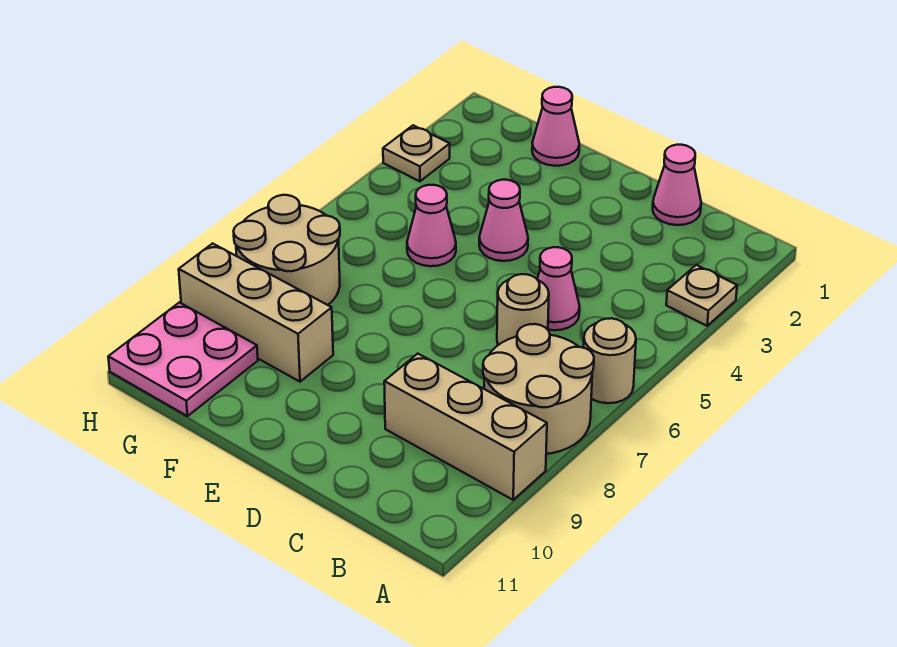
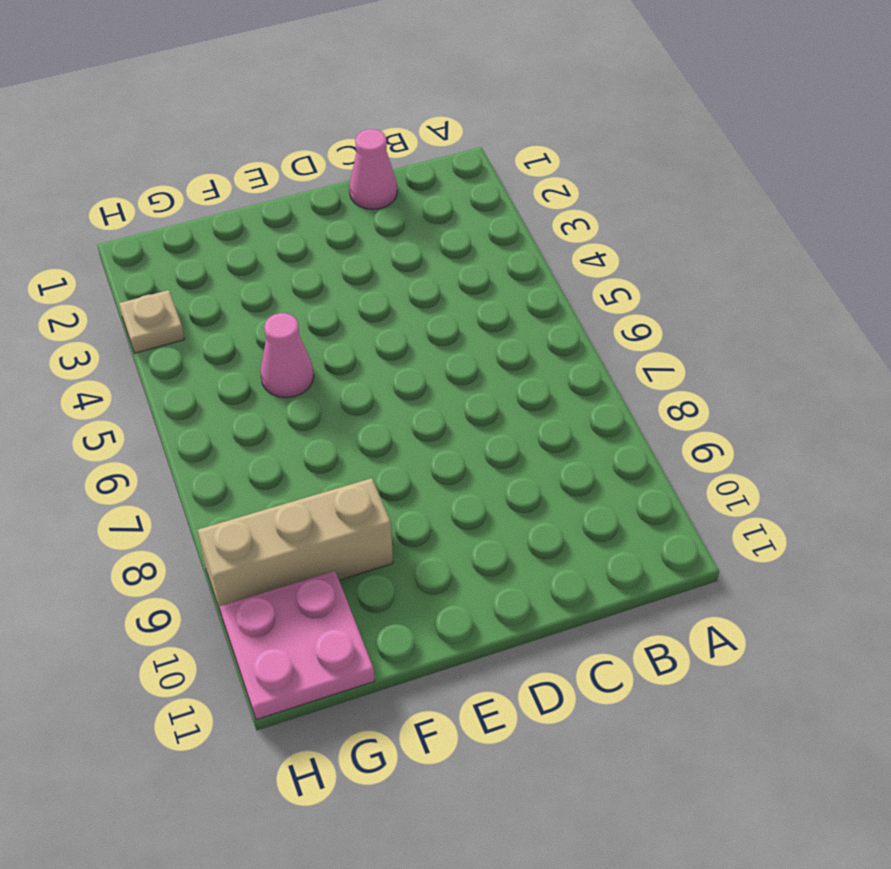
none -> tan 1x1 plate [666,265,737,326]
none -> tan 1x1 round brick [584,318,636,403]
none -> tan 2x2 round brick [483,324,594,454]

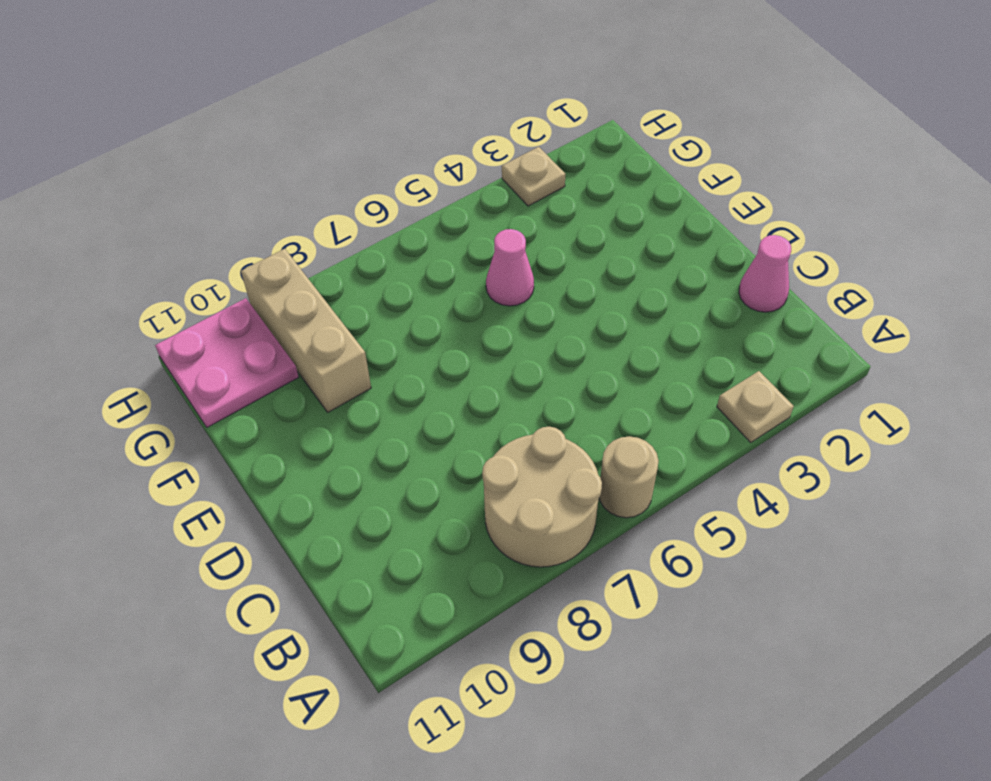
none -> tan 1x3 brick [384,354,547,500]
none -> pink 1x1 cone [537,247,580,330]
none -> tan 1x1 round brick [497,274,549,345]

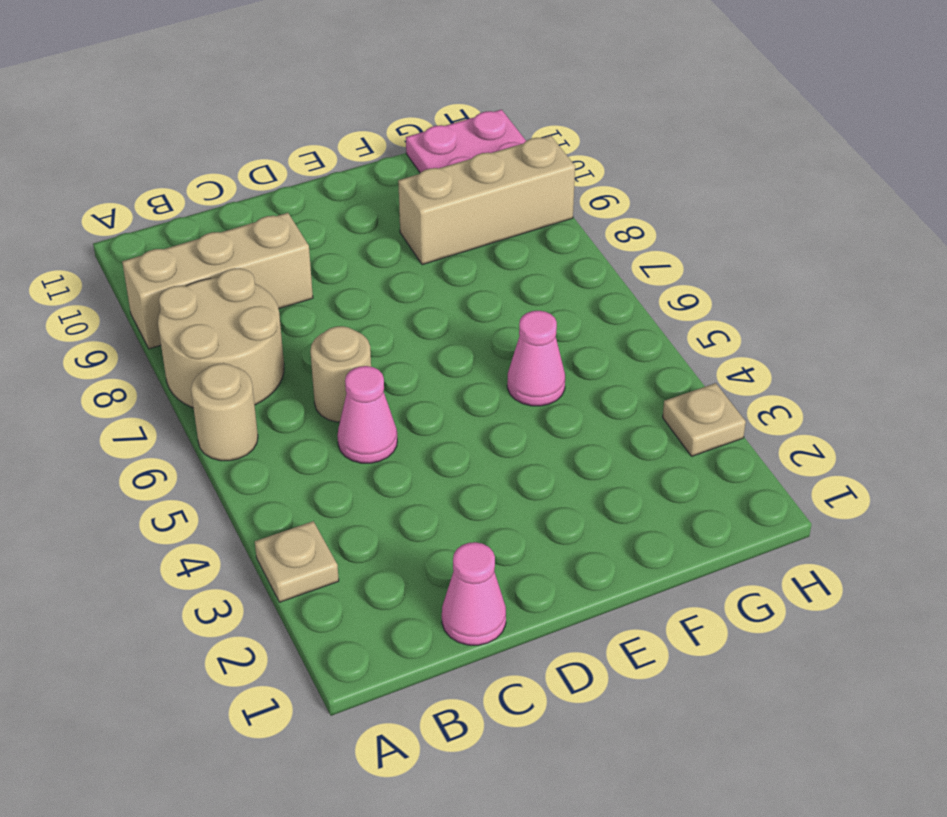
none -> pink 1x1 cone [479,180,528,261]
none -> pink 1x1 cone [532,87,579,166]
none -> tan 2x2 round brick [234,195,340,305]

